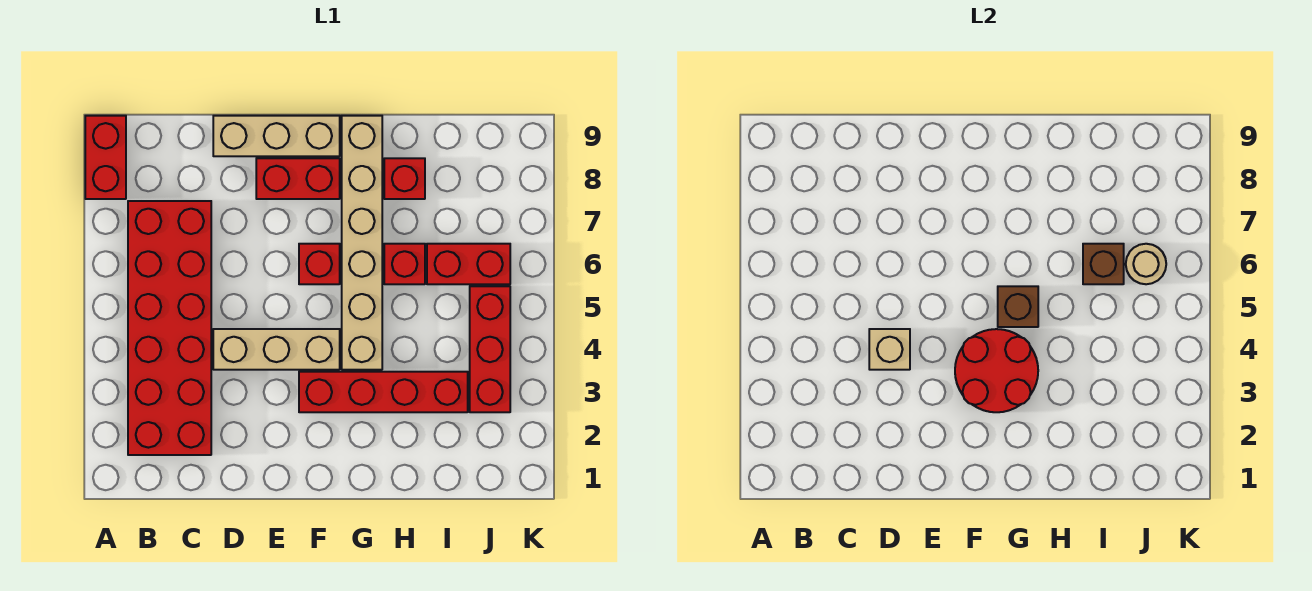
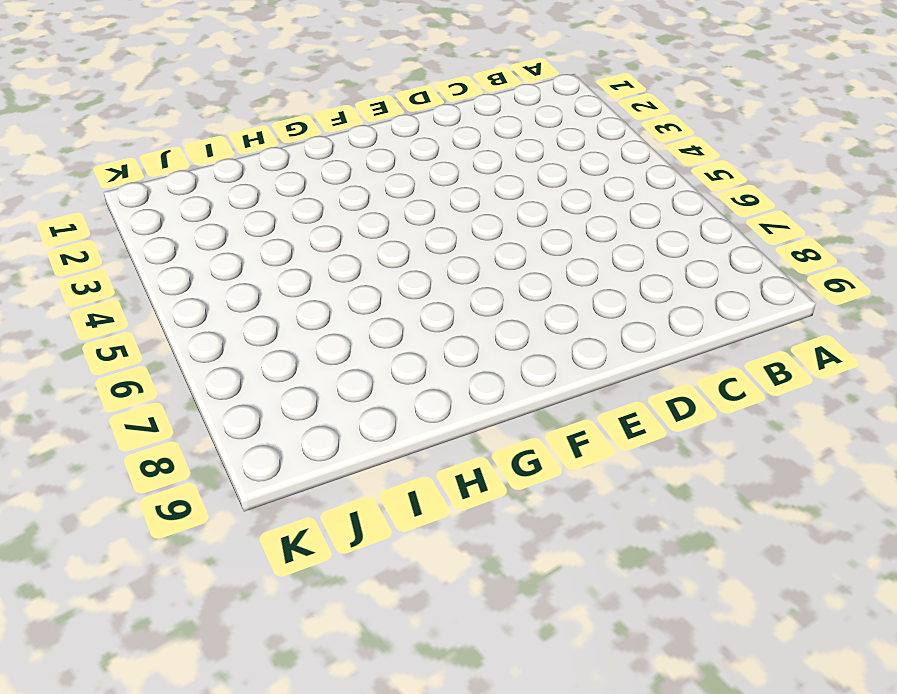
none -> red 1x2 brick [85,116,126,199]
none -> red 2x6 brick [128,201,211,455]
none -> tan 1x3 brick [213,329,340,370]

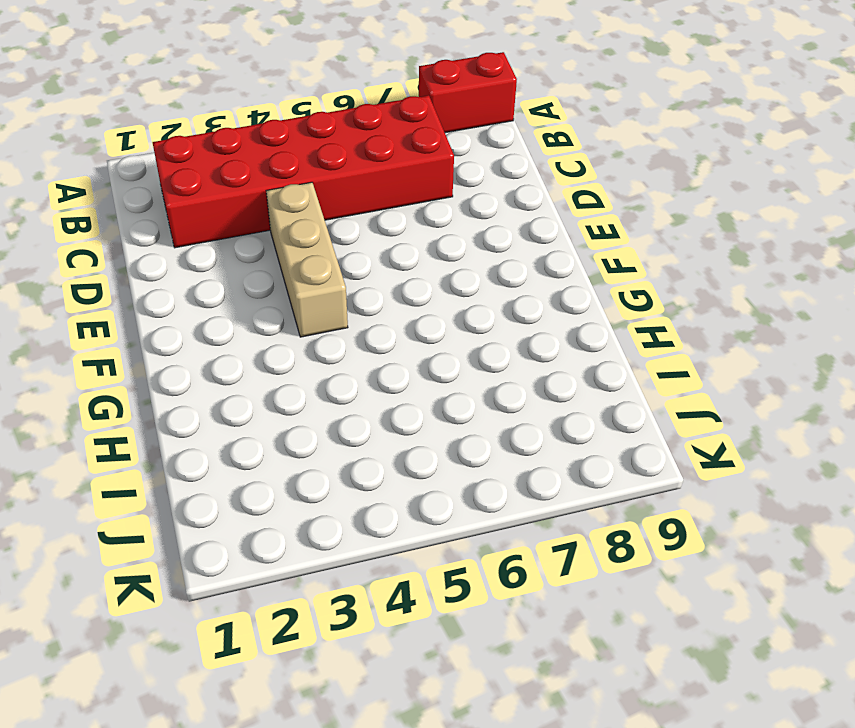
none -> tan 1x3 brick [213,116,340,156]
none -> red 1x2 brick [256,158,340,199]
none -> red 1x4 brick [299,372,468,412]

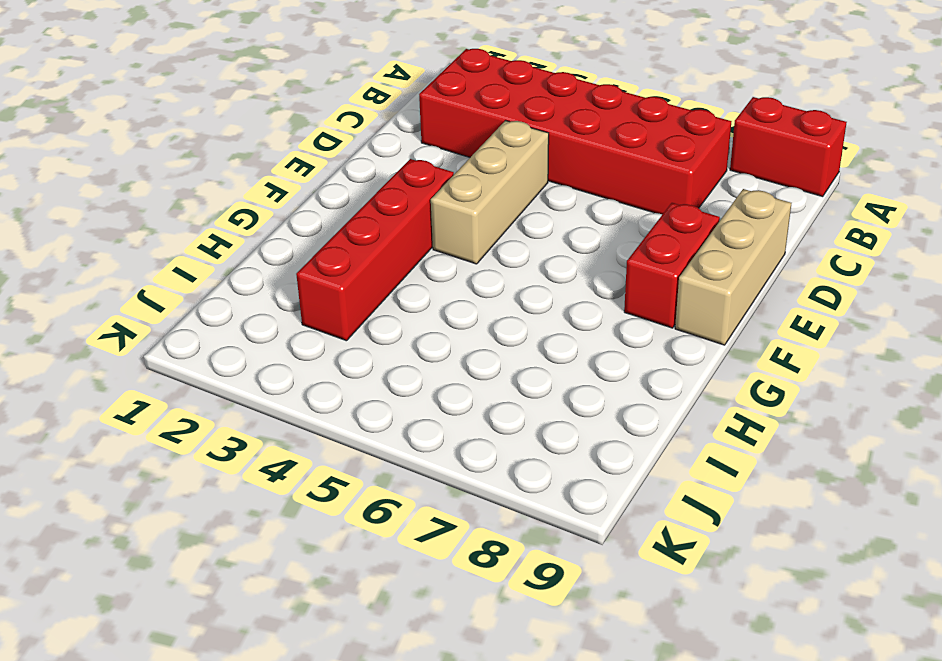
none -> red 1x1 brick [299,244,340,284]
none -> tan 1x6 brick [342,116,382,370]
none -> red 1x1 brick [384,244,425,284]

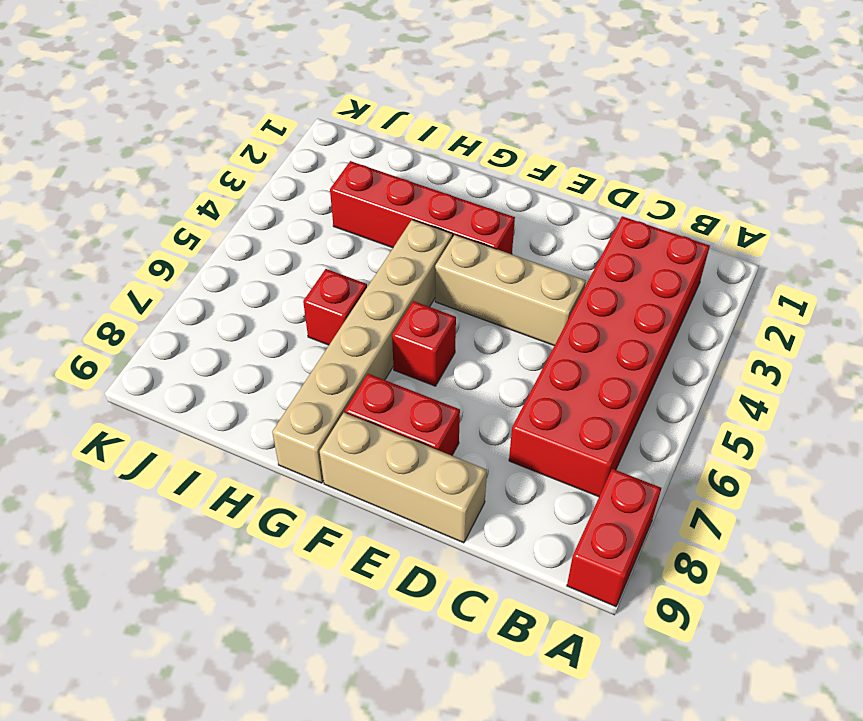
none -> red 1x1 brick [384,158,425,199]
none -> red 1x2 brick [427,244,510,284]
none -> red 1x3 brick [470,286,510,412]

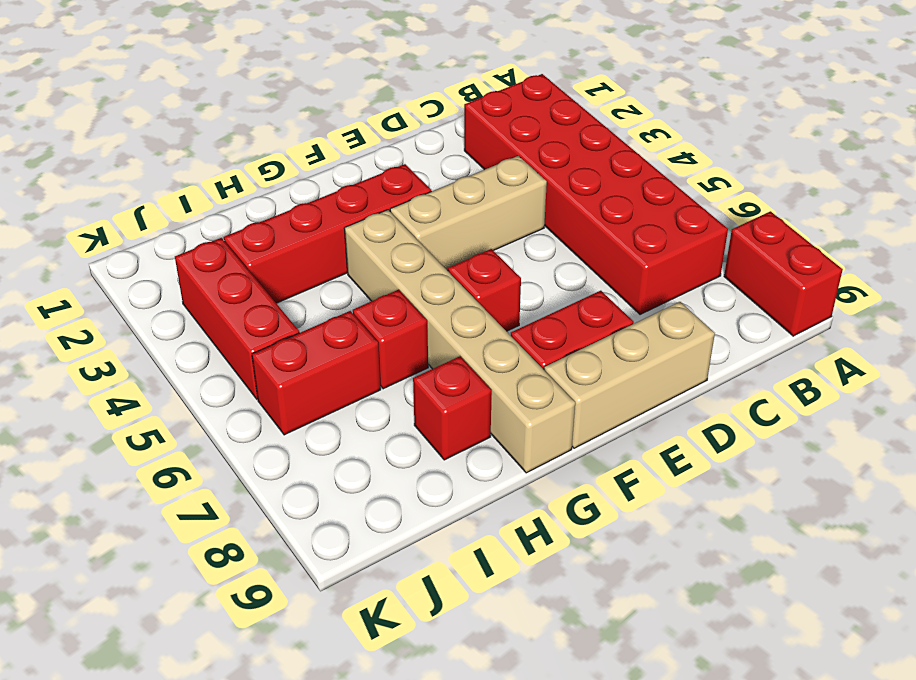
none -> tan 1x1 brick [869,329,910,370]
none -> red 2x2 round brick [955,329,1038,412]
none -> brown 1x1 brick [998,286,1038,327]

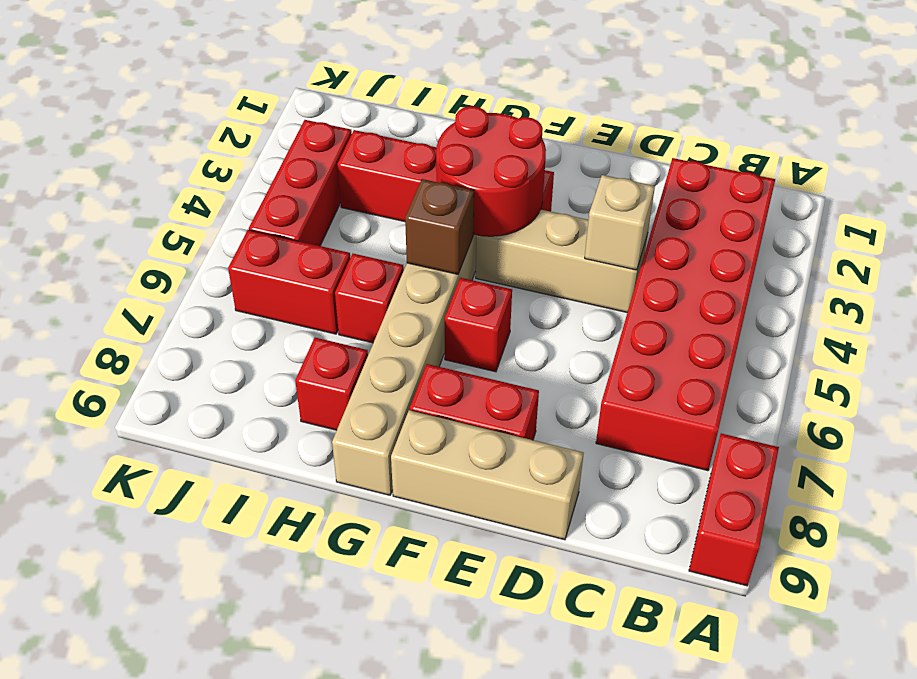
none -> brown 1x1 brick [1083,244,1124,284]
none -> tan 1x1 round brick [1126,244,1166,284]

